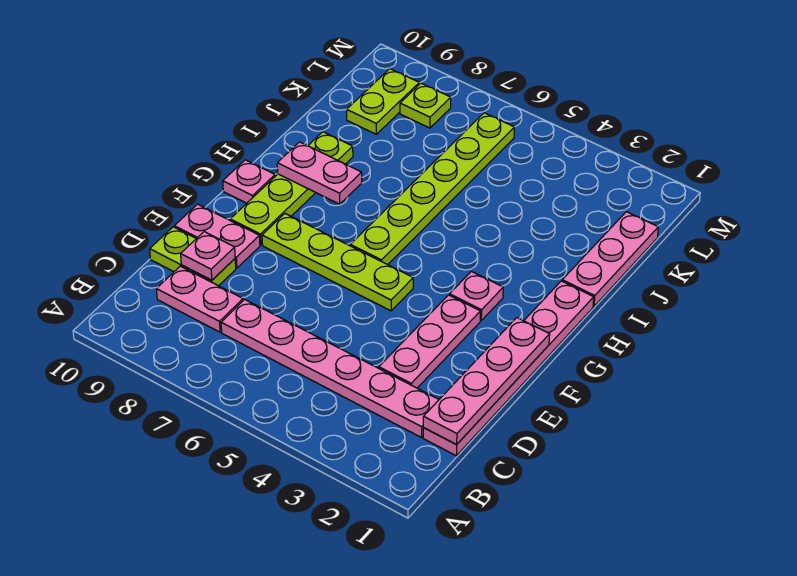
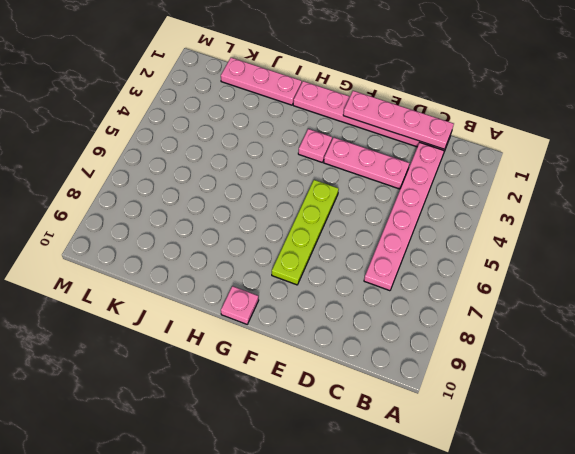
none -> pink 1x2 plate [156,266,243,332]
none -> lime 1x2 plate [150,227,236,286]
none -> pink 1x2 plate [174,204,260,268]

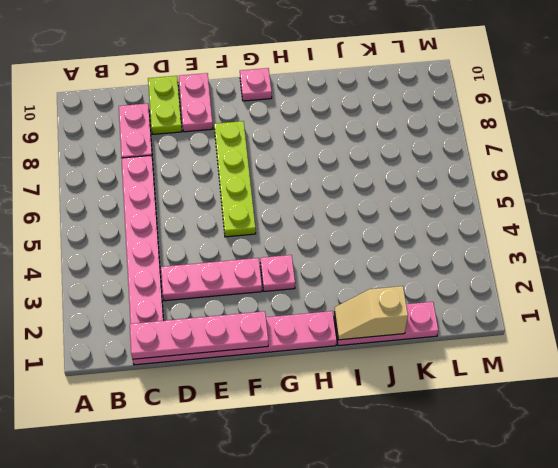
tan 1x2 slope [334,286,408,340] -> none
none -> lime 1x4 plate [230,132,353,245]
none -> lime 1x6 plate [350,113,515,265]
none -> lime 1x2 plate [347,69,419,134]

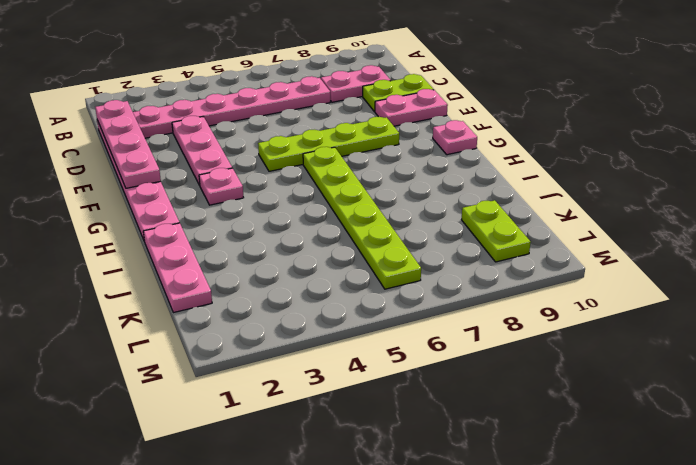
none -> lime 1x4 plate [230,132,353,245]
none -> lime 1x1 plate [400,83,451,128]
none -> pink 1x1 plate [181,232,235,280]

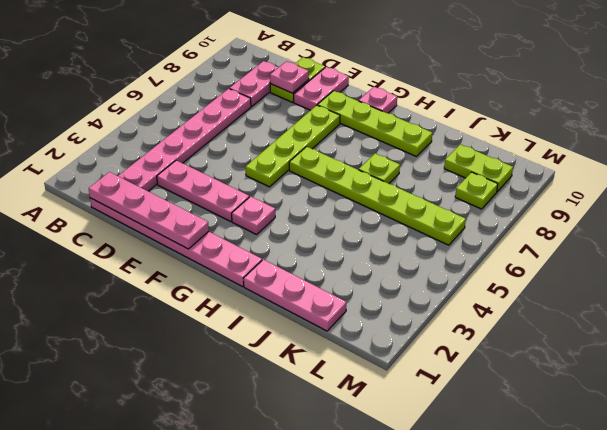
lime 1x1 plate [359,154,400,184] -> none
none -> pink 1x2 plate [277,142,362,204]

